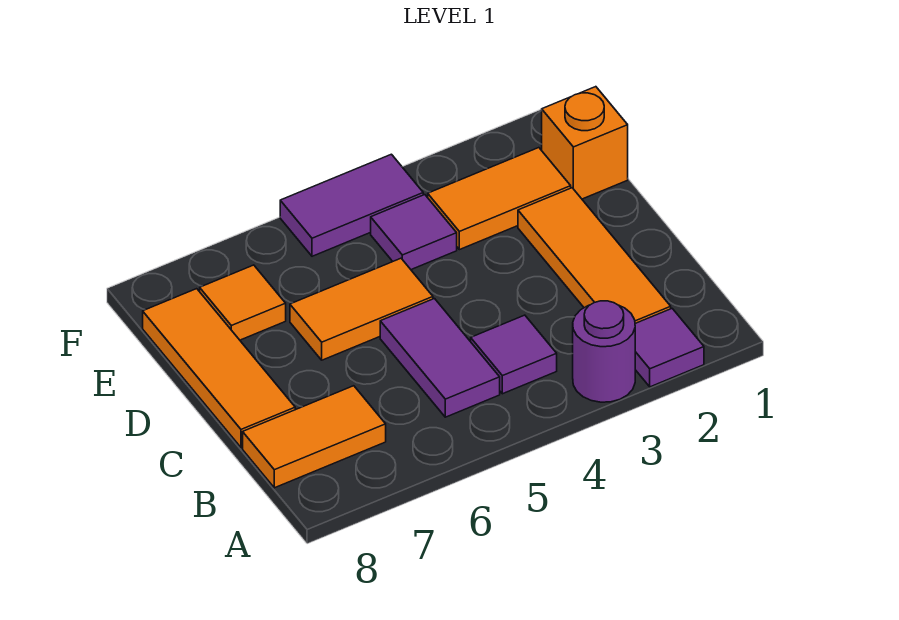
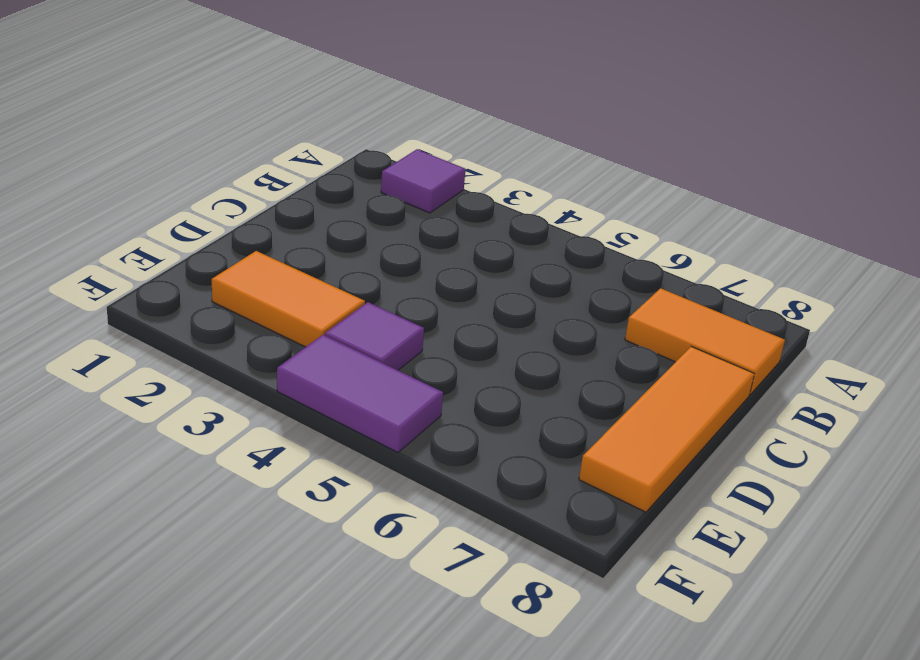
none -> purple 1x1 round brick [573,301,635,402]
none -> orange 1x3 tile [518,188,671,323]
none -> purple 1x1 tile [471,315,557,394]

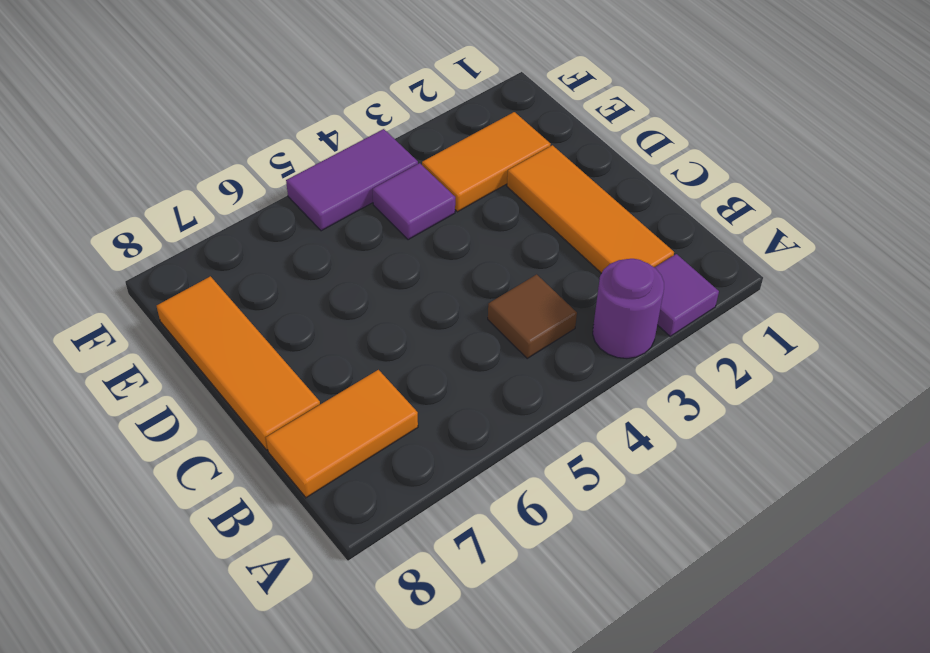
brown 1x1 tile [488,274,577,359] -> purple 1x1 tile [471,315,557,394]
none -> purple 1x2 tile [380,299,500,417]
none -> orange 1x2 tile [290,258,433,360]
none -> orange 1x1 brick [542,87,628,199]

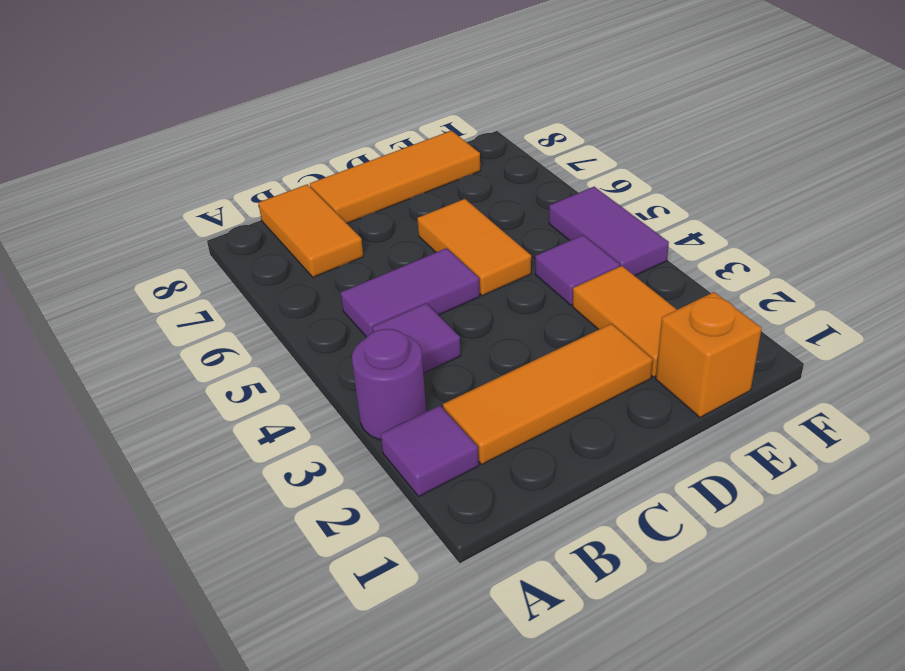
none -> orange 1x1 tile [200,265,286,340]

